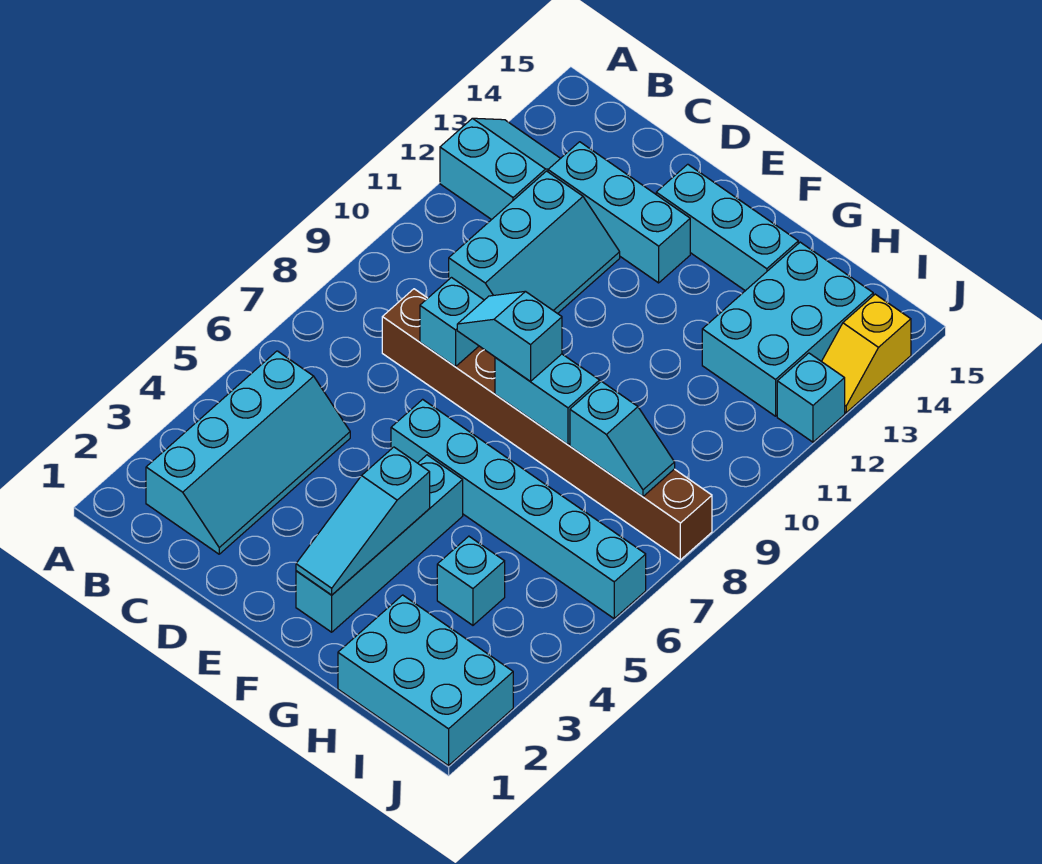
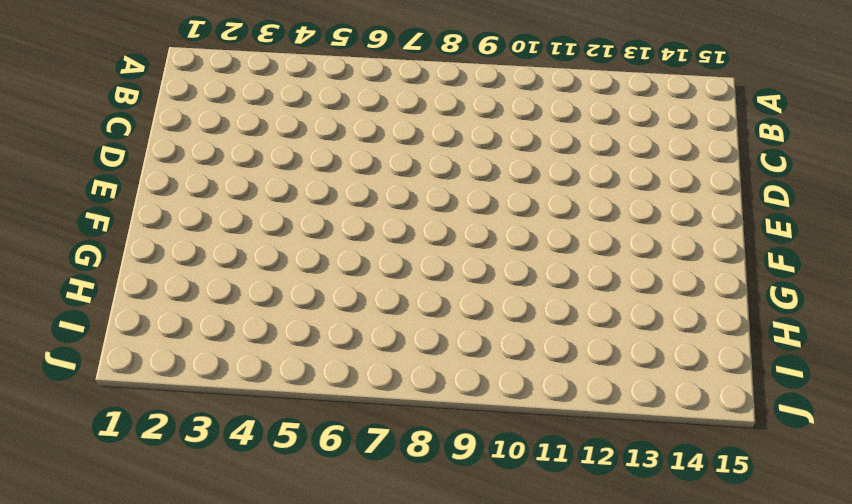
none -> cyan 2x2 slope [440,118,561,220]
none -> cyan 2x4 slope [146,351,350,554]
none -> brown 1x8 brick [382,289,712,560]

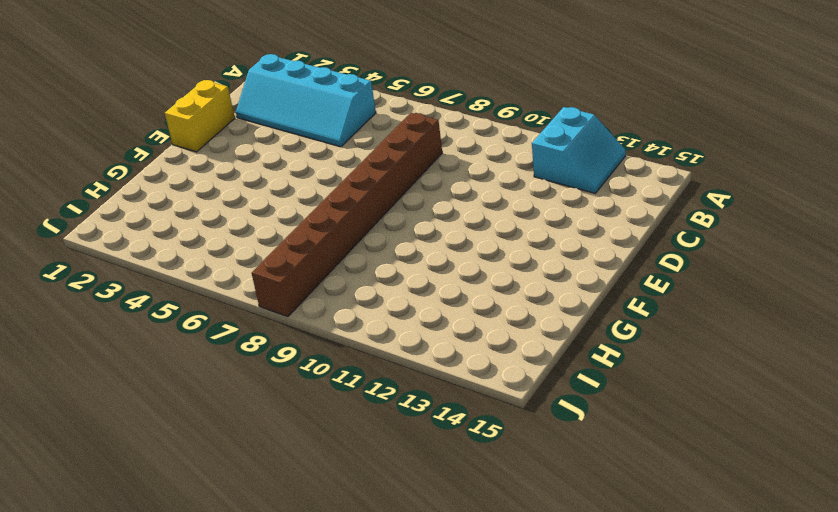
yellow 1x2 brick [165,80,235,152] -> none
none -> cyan 2x3 slope [449,171,620,314]
none -> cyan 1x3 brick [548,142,690,283]
none -> cyan 1x6 brick [391,399,646,618]

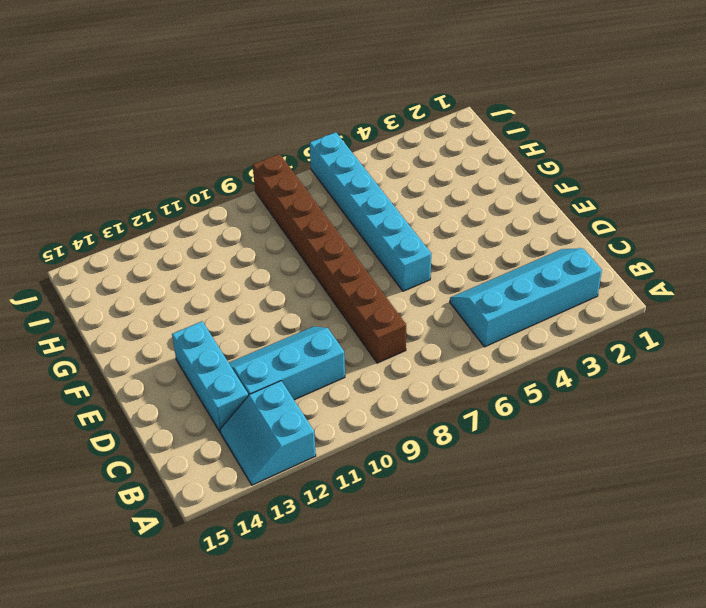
none -> cyan 1x3 brick [656,164,798,291]
none -> cyan 1x4 brick [296,455,463,632]
none -> cyan 2x3 brick [338,595,513,766]

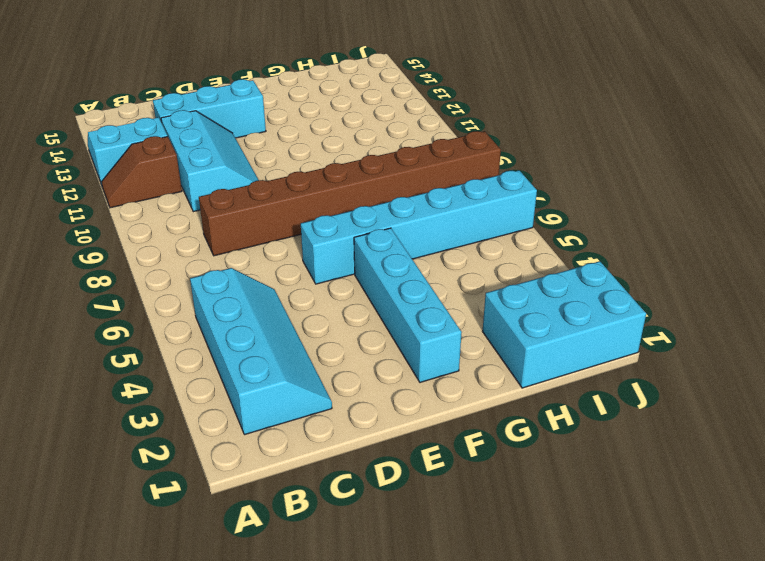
brown 1x2 slope [101,136,182,208] -> none
none -> cyan 1x3 brick [656,164,798,291]
none -> cyan 1x1 brick [437,536,505,625]
none -> cyan 2x3 brick [702,242,873,416]

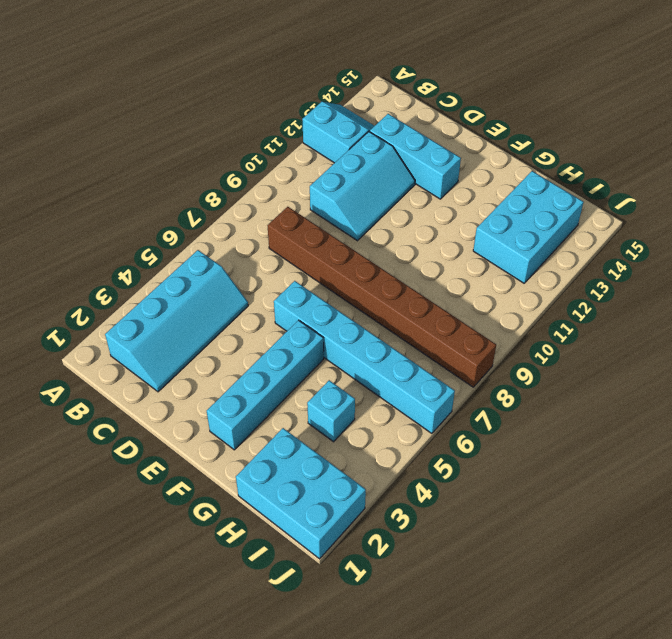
none -> cyan 1x3 brick [656,164,798,291]
none -> cyan 1x1 brick [777,353,845,442]
none -> yellow 1x2 slope [822,294,911,413]

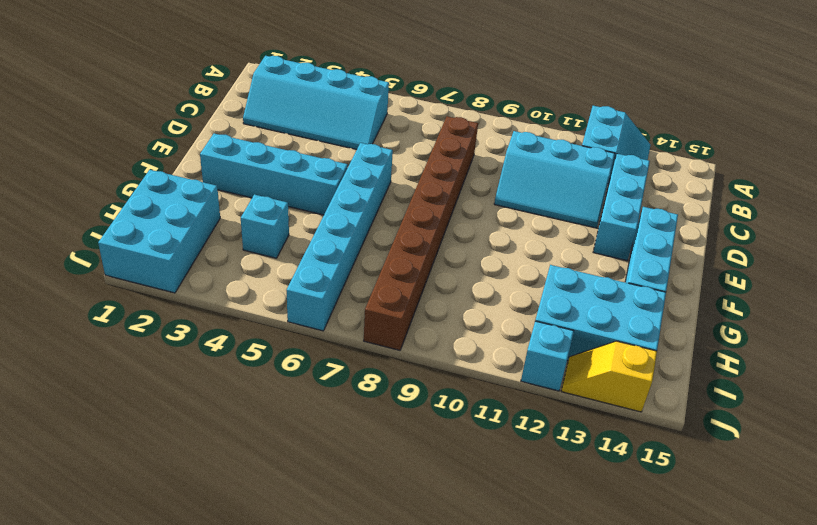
none -> cyan 1x1 brick [420,278,484,367]
none -> cyan 1x3 slope [296,447,430,595]
none -> cyan 1x2 brick [495,354,600,444]

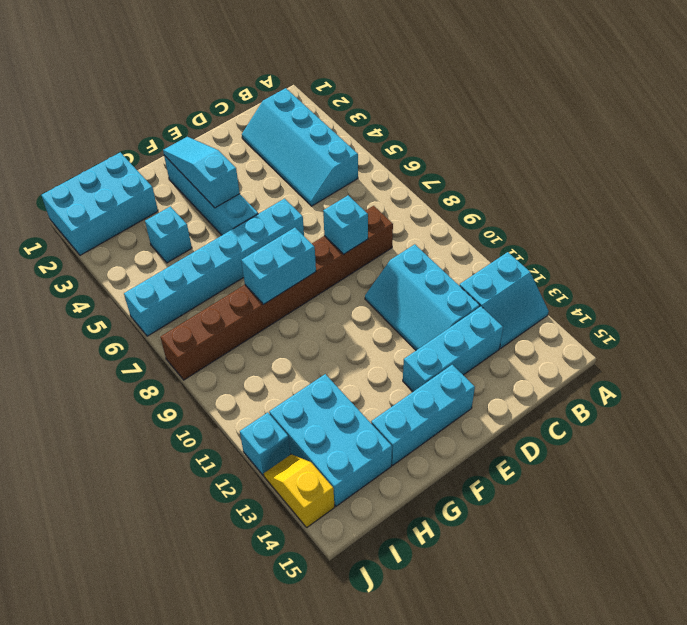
none -> cyan 1x2 slope [570,381,675,496]
none -> cyan 1x2 slope [457,291,562,381]

